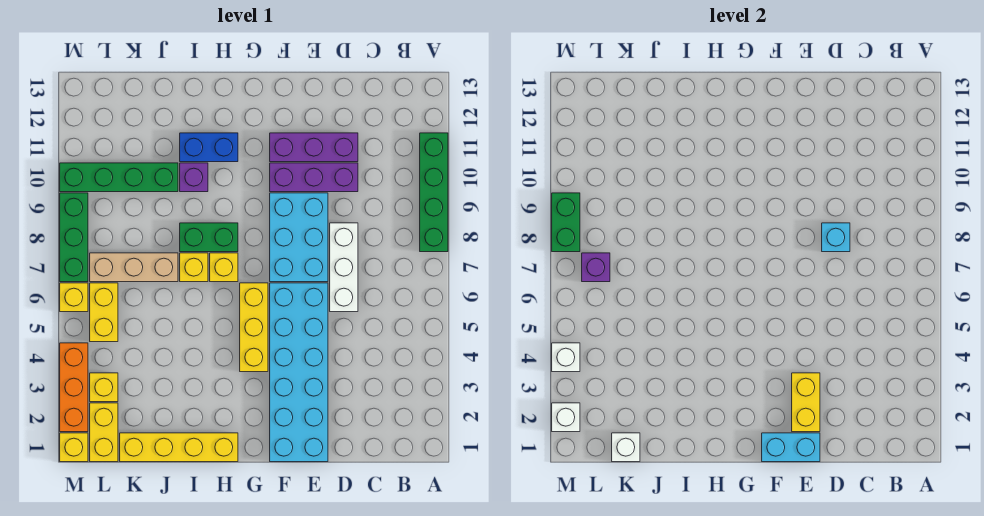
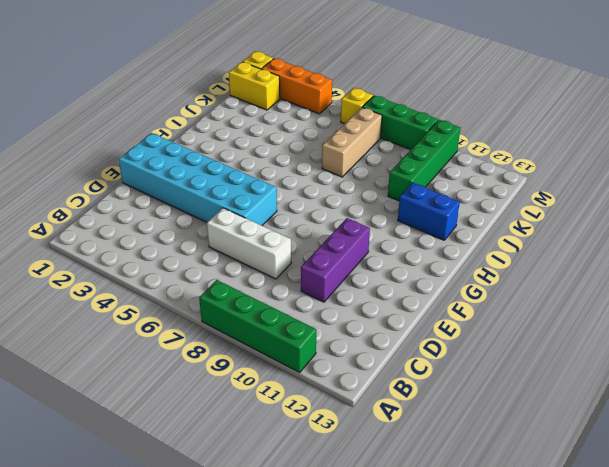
blue 1x2 brick [398,183,460,240] -> blue 1x2 brick turned to [180,133,238,162]
none -> purple 1x3 brick [270,133,358,162]
none -> cyan 2x3 brick [270,193,328,282]
none -> yellow 1x3 brick [240,283,268,372]
none -> yellow 1x4 brick [120,433,238,462]

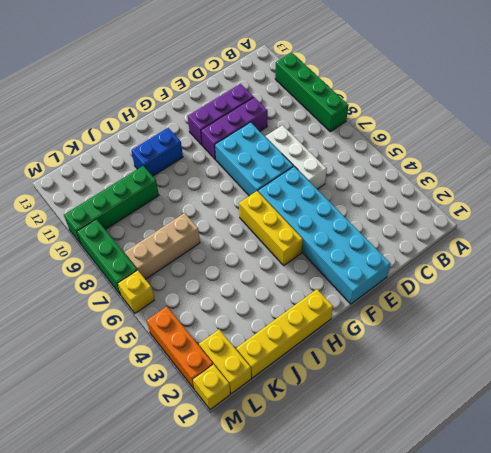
none -> yellow 1x1 brick [210,253,238,282]
none -> green 1x2 brick [180,223,238,252]
none -> yellow 1x1 brick [180,253,208,282]
none -> purple 1x1 brick [180,163,208,192]

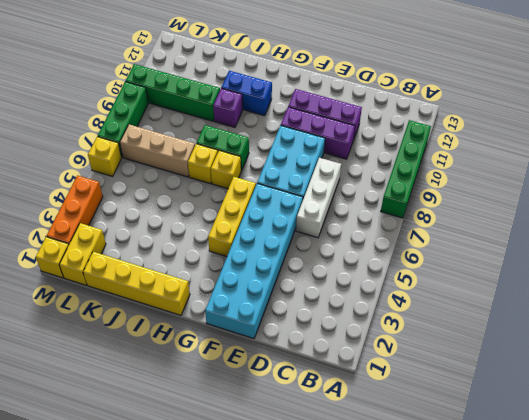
none -> yellow 1x1 brick [90,373,118,402]
none -> yellow 1x2 brick [90,283,118,342]
none -> cyan 1x1 brick [822,223,850,252]
none -> cyan 1x2 brick [762,433,820,462]

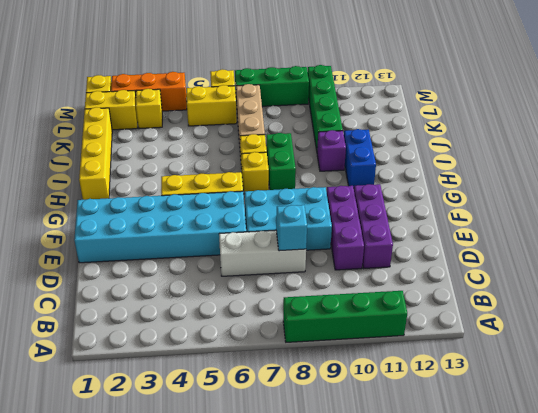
none -> cyan 1x2 brick [762,433,820,462]
none -> yellow 1x2 brick [792,373,820,432]
none -> white 1x1 brick [612,433,640,462]
none -> purple 1x1 brick [582,253,610,282]

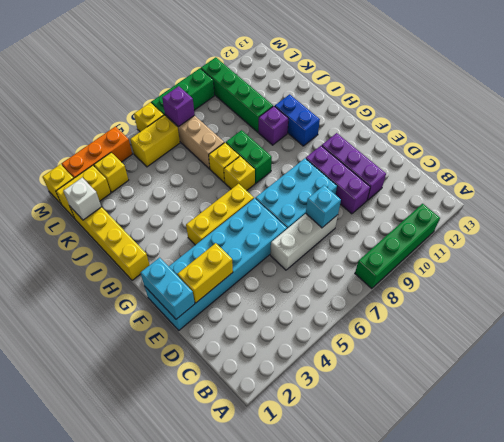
none -> white 1x1 brick [552,403,580,432]
none -> white 1x1 brick [552,343,580,372]
none -> green 1x2 brick [552,193,580,252]

